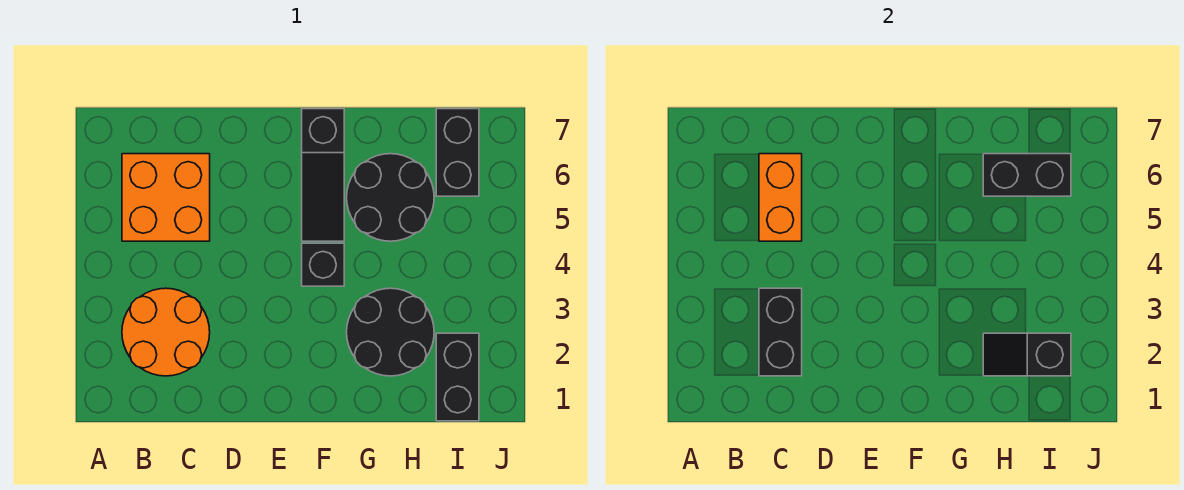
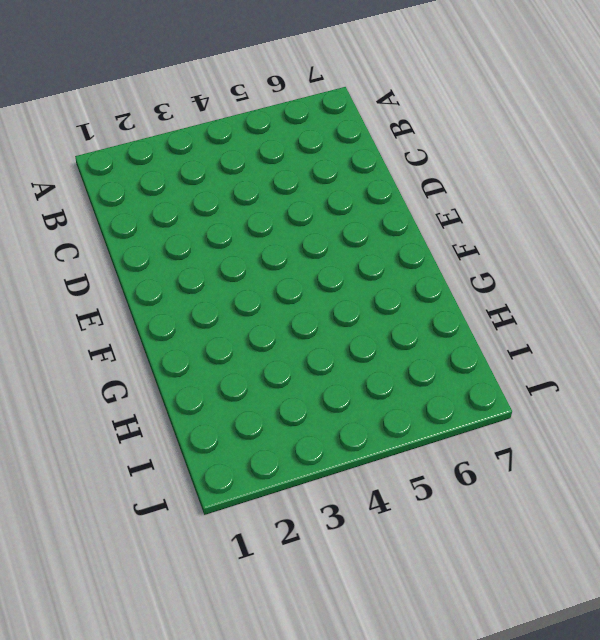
none -> orange 2x2 round brick [122,288,210,376]
none -> orange 2x2 brick [122,154,210,241]
none -> black 1x1 brick [302,243,344,286]

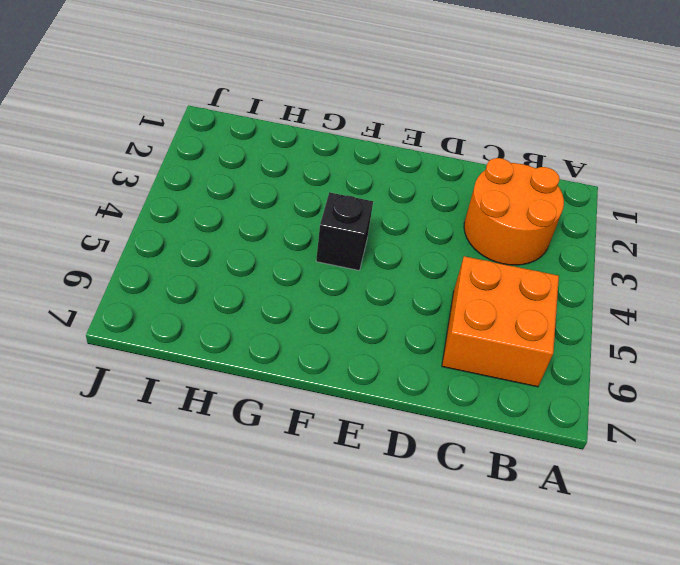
none -> black 1x3 slope [302,109,344,241]
none -> black 2x2 round brick [347,288,434,376]
none -> black 2x2 round brick [347,154,434,241]

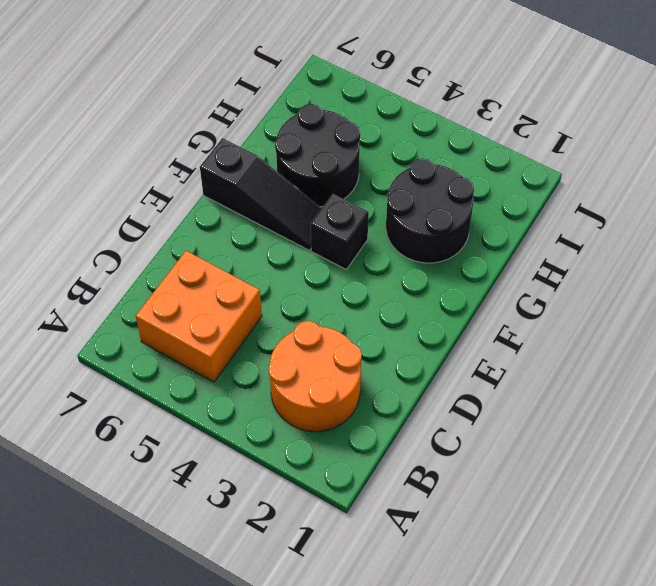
none -> black 1x2 brick [436,333,479,421]
none -> black 1x2 brick [436,109,479,196]
none -> black 1x2 brick [759,288,802,376]

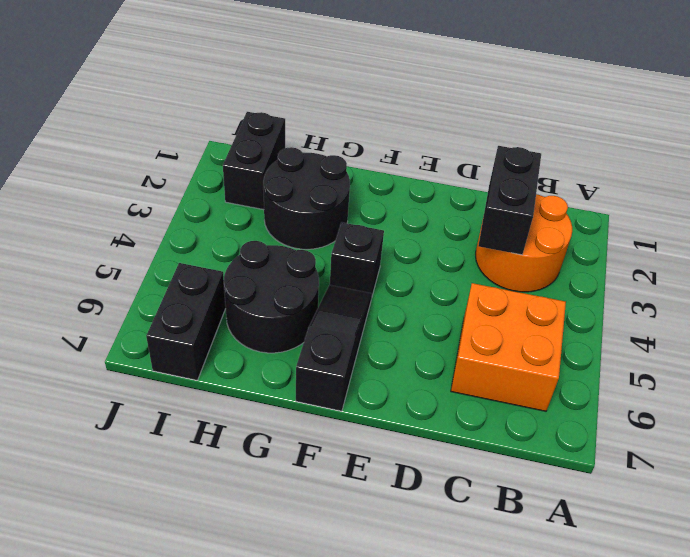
none -> orange 1x2 brick [759,154,802,241]
none -> black 1x2 slope [983,333,1071,376]
none -> black 1x2 brick [983,154,1071,196]

